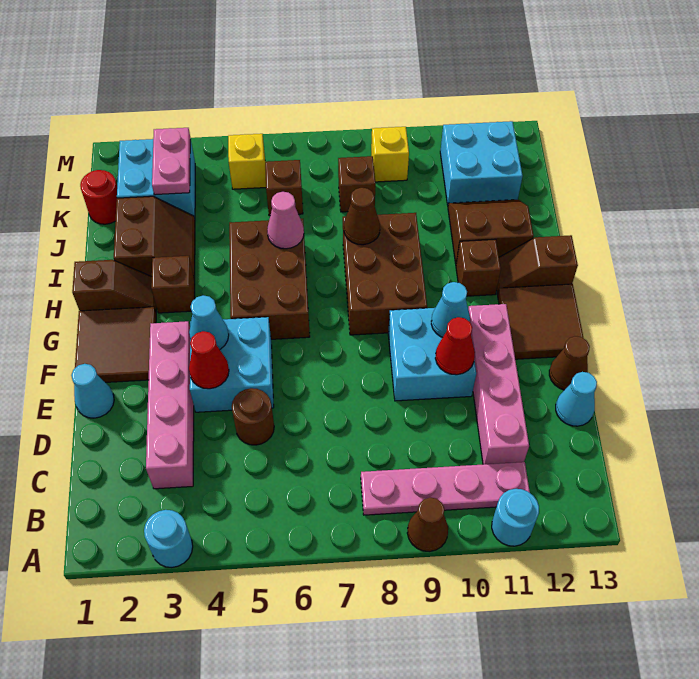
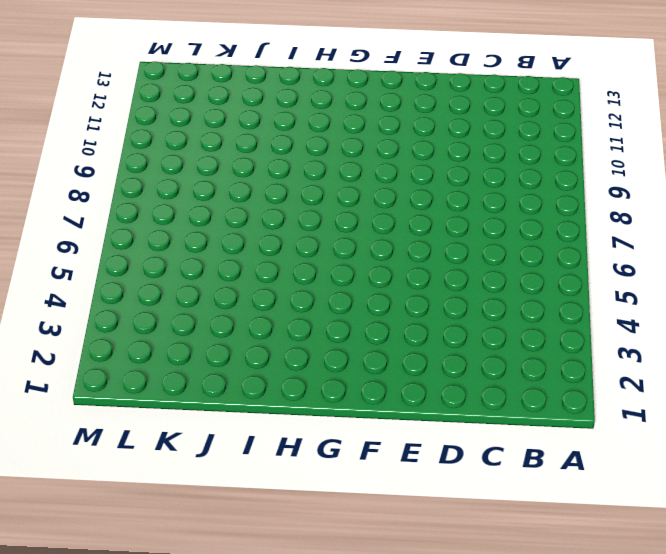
none -> cyan 1x1 round brick [144,510,193,567]
none -> brown 1x1 cone [407,498,448,552]
none -> cyan 1x1 round brick [492,489,539,546]
none -> pink 1x4 plate [361,462,530,515]

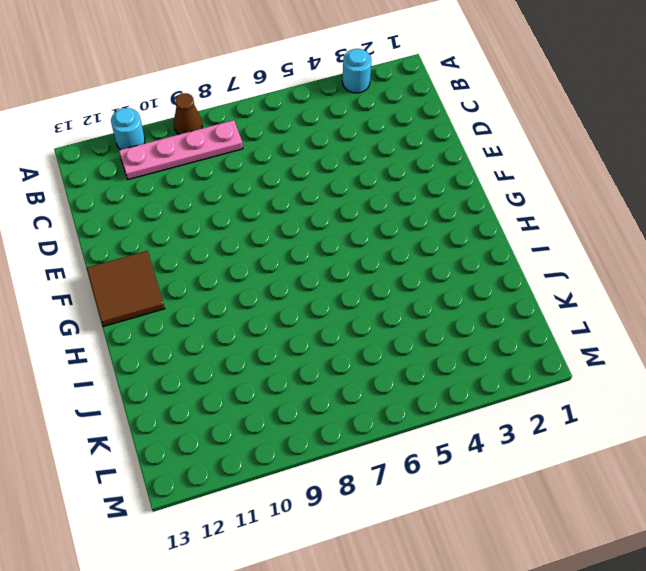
none -> pink 1x4 brick [146,321,194,489]
none -> pink 1x4 brick [468,304,529,464]
none -> brown 1x1 round brick [232,388,274,445]
none -> cyan 1x1 cone [556,372,597,426]

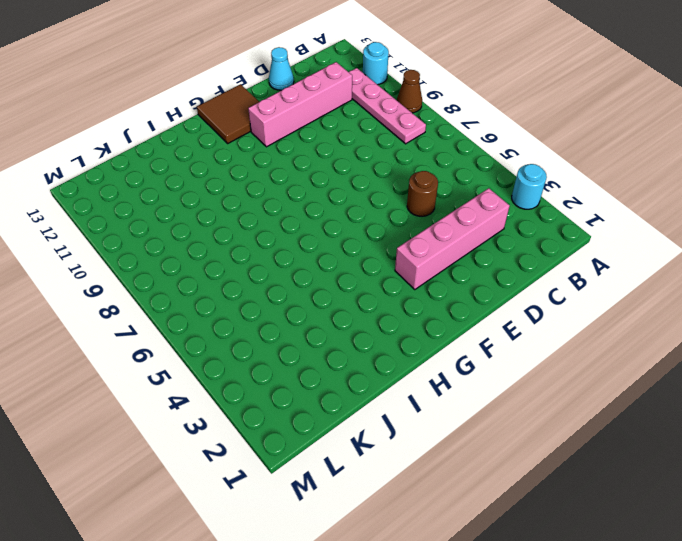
none -> cyan 1x1 cone [71,364,114,418]
none -> cyan 2x2 brick [190,317,274,412]
none -> cyan 2x2 brick [388,308,476,401]
none -> brown 1x1 cone [549,336,590,390]

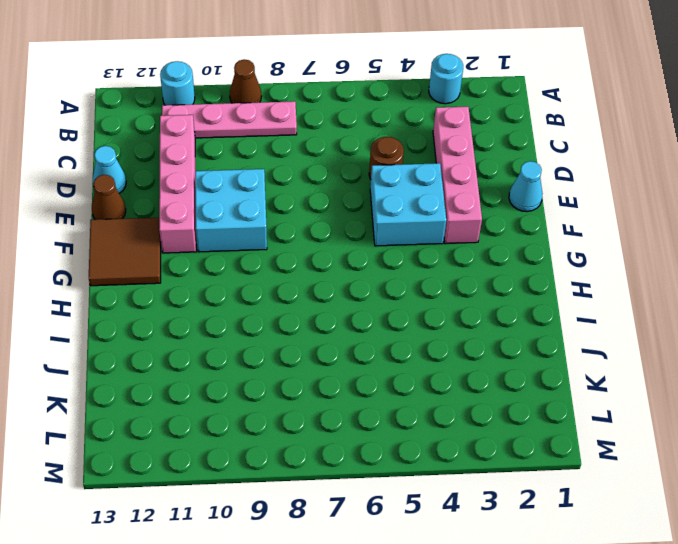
none -> brown 2x2 tile [75,307,156,382]
none -> brown 2x3 brick [229,219,310,339]
none -> brown 2x3 brick [343,213,427,335]
none -> brown 1x2 slope [72,260,157,312]

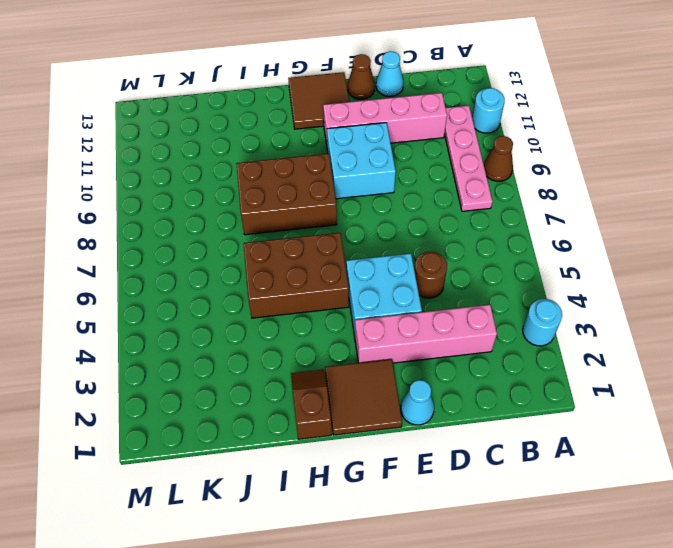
none -> brown 1x1 brick [151,256,195,313]
none -> brown 1x1 brick [456,239,501,296]
none -> brown 1x2 slope [497,235,578,294]
none -> brown 2x2 slope [114,196,195,279]

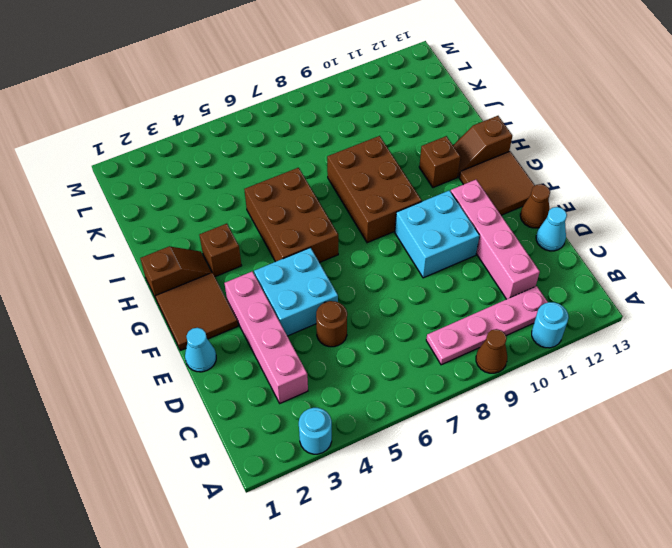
none -> brown 2x2 slope [114,196,195,279]
none -> brown 2x2 slope [448,200,534,264]
none -> red 1x1 round brick [80,170,117,224]
none -> cyan 2x2 brick [117,138,195,218]

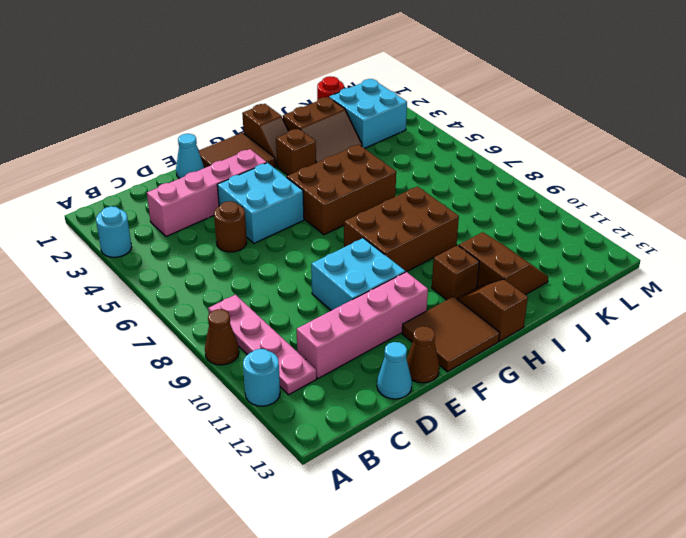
none -> brown 1x1 brick [265,160,303,216]
none -> brown 1x1 brick [338,156,376,212]
none -> cyan 2x2 brick [440,121,523,205]
none -> yellow 1x1 brick [228,134,266,189]

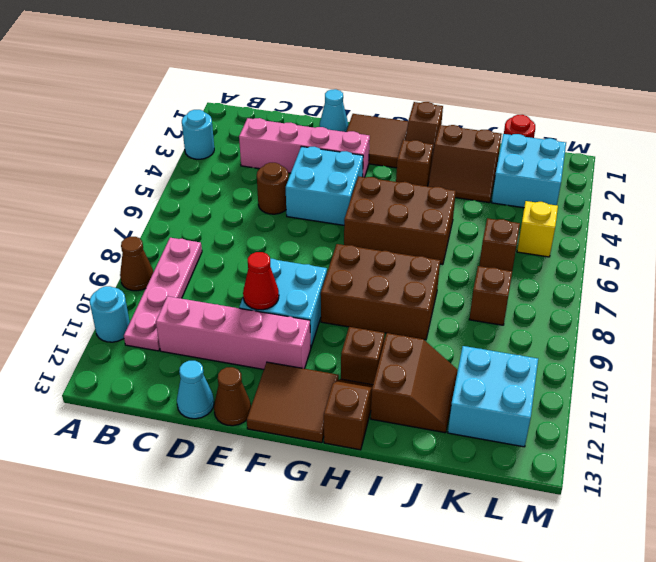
none -> yellow 1x1 brick [371,127,409,182]
none -> red 1x1 cone [189,331,229,389]
none -> cyan 1x1 cone [189,295,229,349]
none -> cyan 1x1 cone [431,282,470,337]

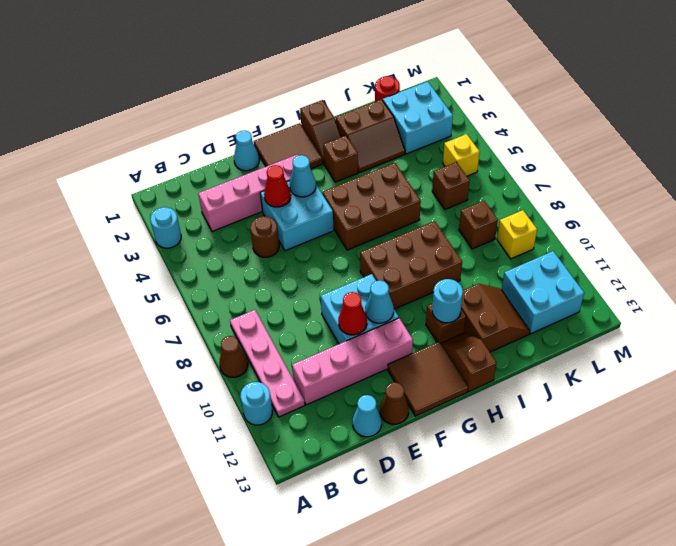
cyan 1x1 round brick [432,279,463,323] -> none
none -> pink 1x1 cone [267,192,304,249]
none -> brown 1x1 cone [344,188,380,245]
none -> pink 1x2 plate [152,128,190,195]

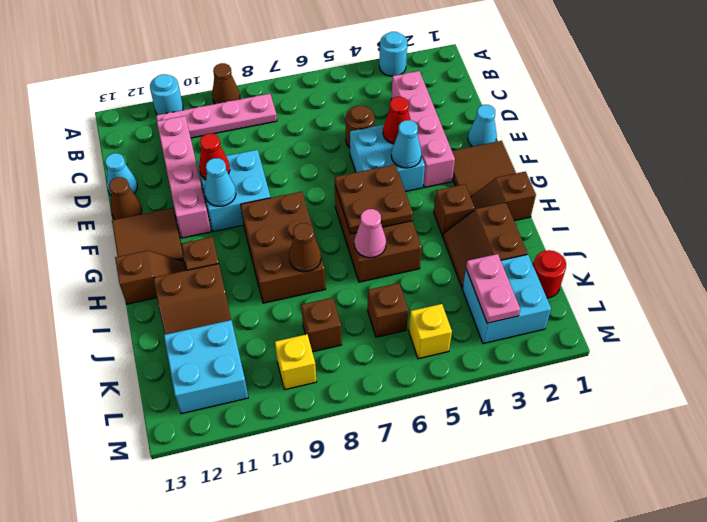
brown 2x2 plate [335,165,413,234] -> none

